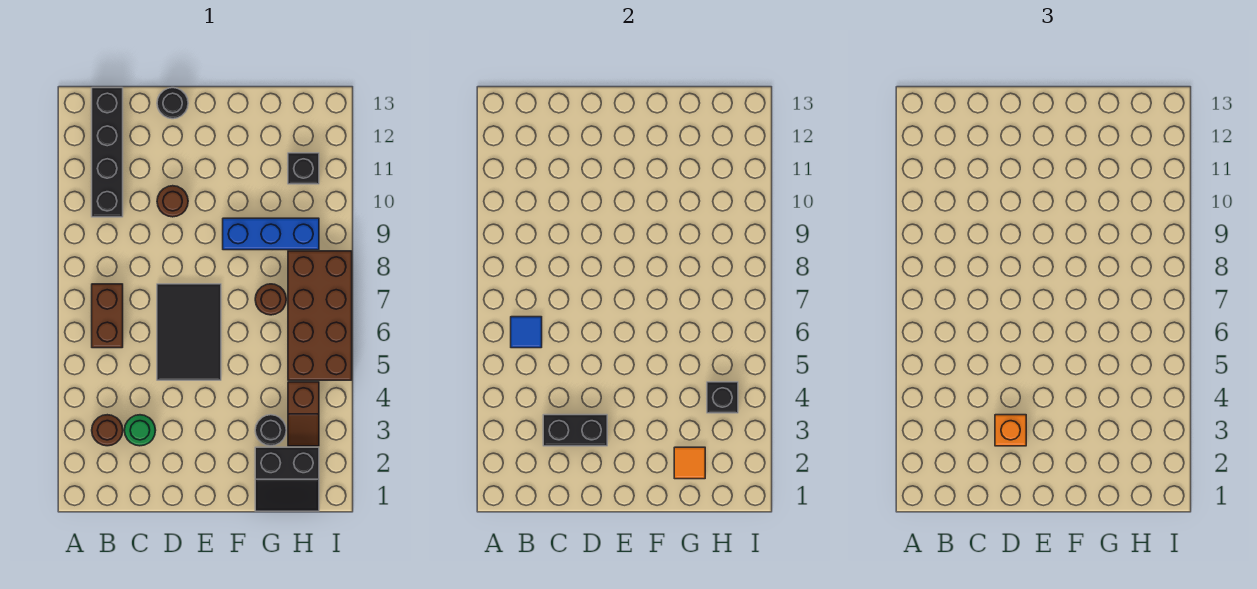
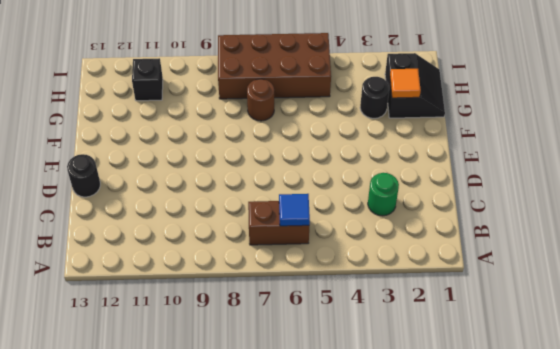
none -> brown 1x1 round brick [92,415,123,446]
none -> black 1x4 brick [92,88,123,217]
none -> black 2x3 tile [157,284,221,380]

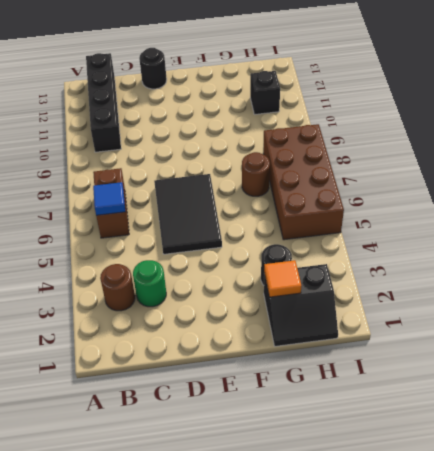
none -> brown 1x1 round brick [157,186,188,217]
none -> blue 1x3 brick [223,218,319,250]
none -> brown 1x2 slope [288,382,319,446]

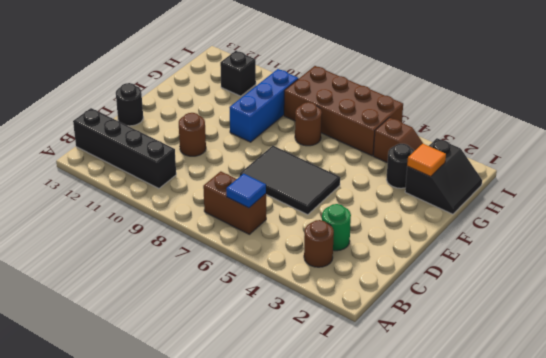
none -> black 1x2 brick [543,415,607,446]
none -> black 1x1 brick [707,382,738,413]
none -> orange 1x1 brick [995,415,1026,446]

